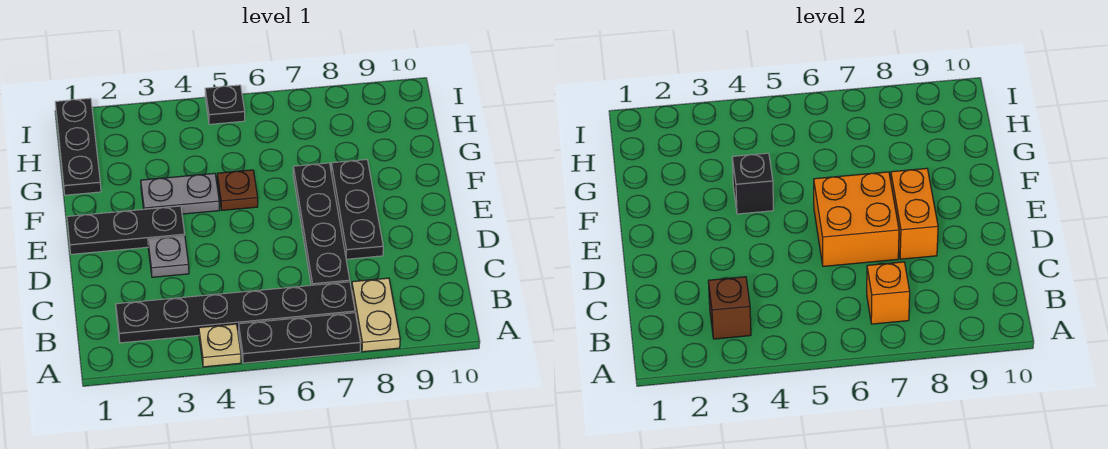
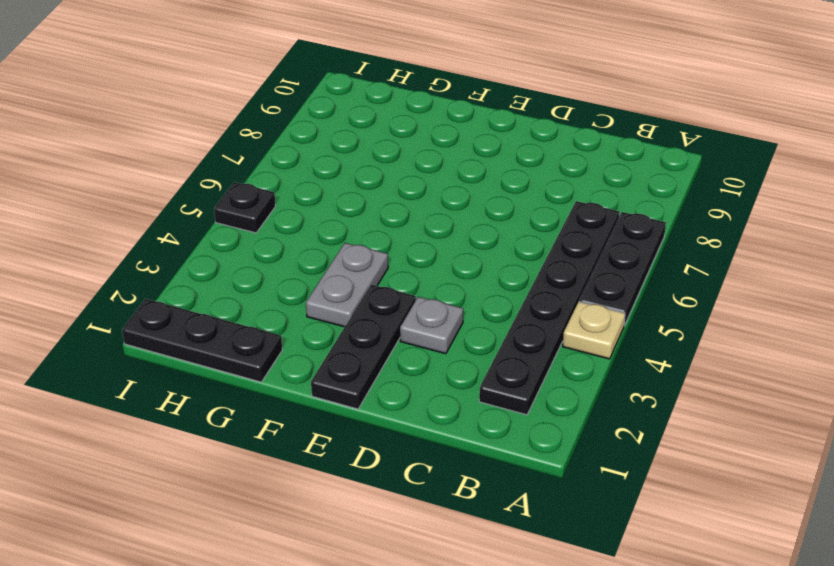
none -> tan 1x2 plate [352,278,400,352]
none -> black 1x4 plate [293,163,350,285]
none -> black 1x3 plate [331,160,383,259]

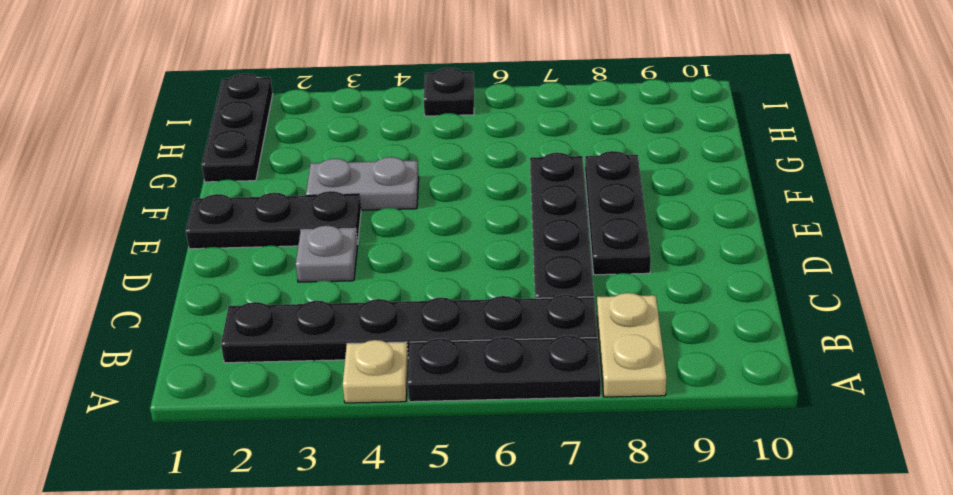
none -> brown 1x1 plate [217,170,258,210]
none -> brown 1x1 brick [708,277,751,339]
none -> orange 1x1 brick [867,262,910,324]

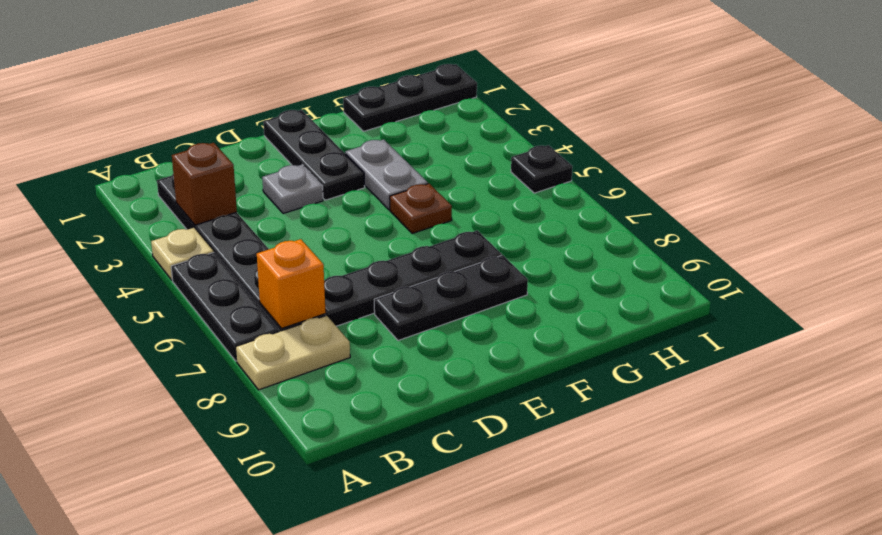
none -> orange 2x2 brick [814,172,899,266]
none -> orange 1x2 brick [891,168,938,259]
none -> black 1x1 brick [732,153,773,214]

